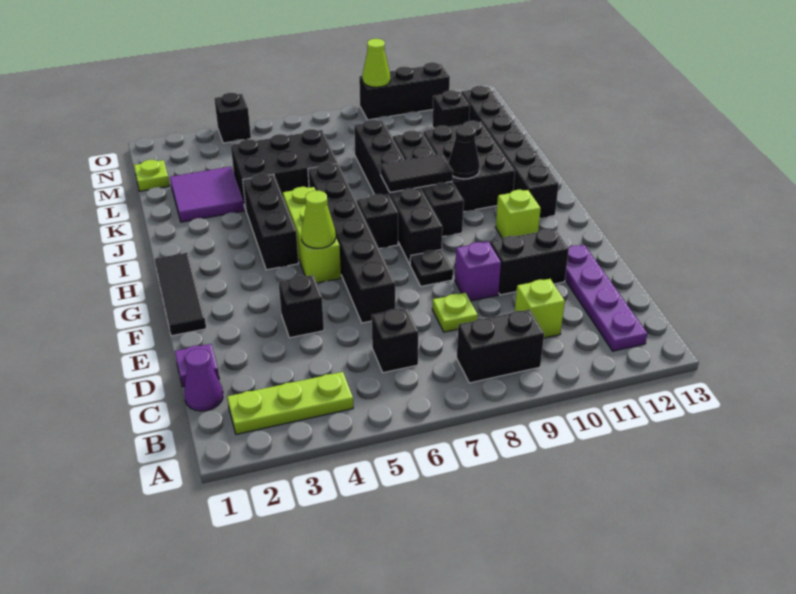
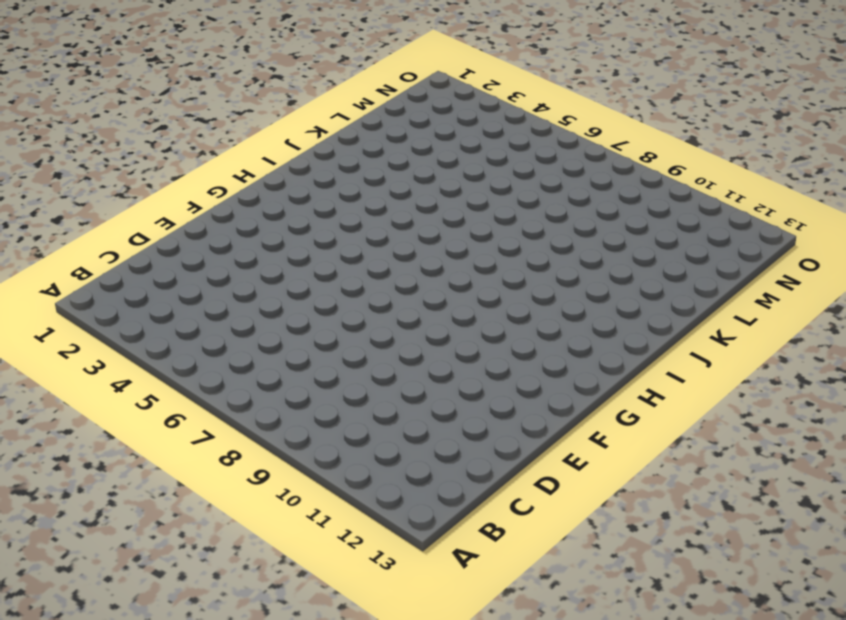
none -> lime 1x3 plate [227,372,353,434]
none -> black 1x2 brick [457,310,544,383]
none -> purple 1x4 plate [565,245,648,351]
none -> purple 1x1 cone [184,349,223,411]

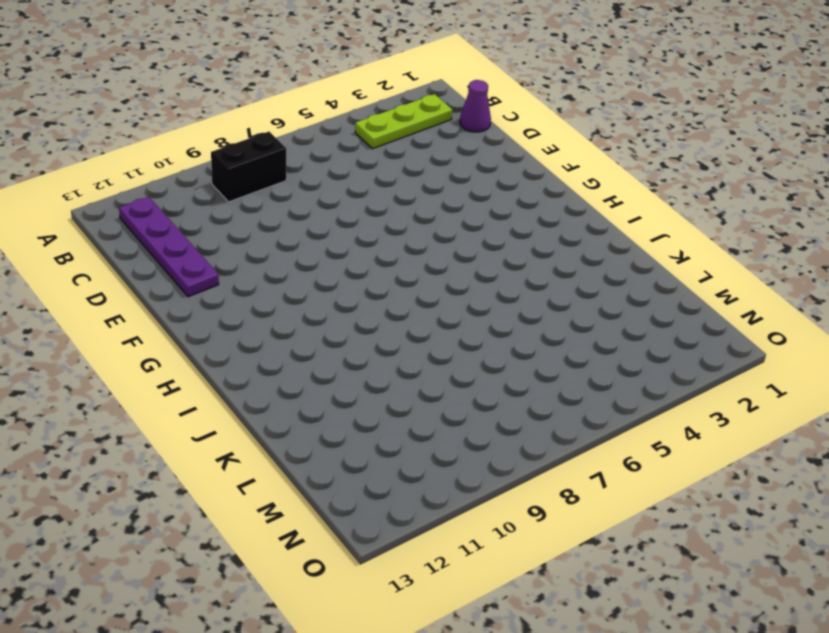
none -> black 1x1 brick [372,308,418,373]
none -> lime 1x1 brick [515,279,565,338]
none -> purple 1x1 plate [175,344,219,387]
none -> lime 1x1 plate [432,293,478,332]

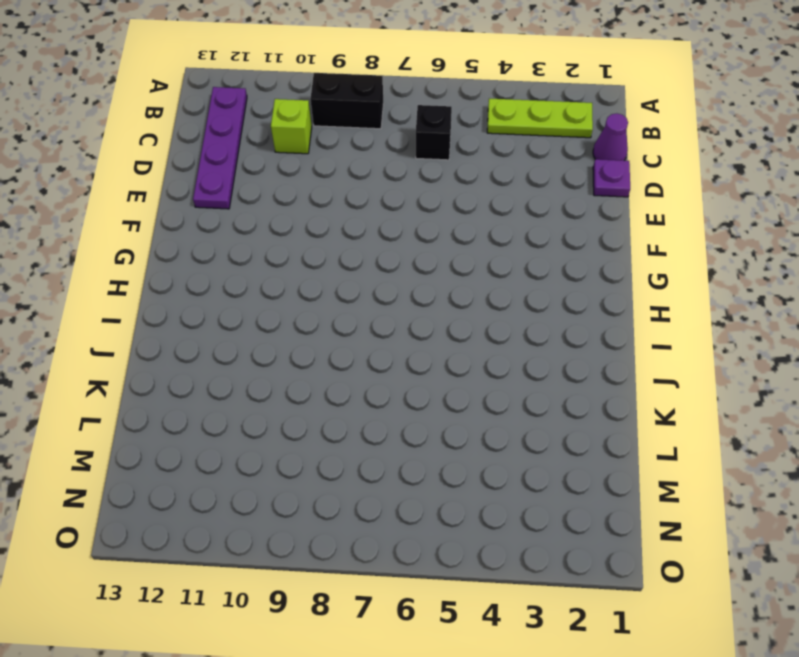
none -> lime 1x1 plate [432,293,478,332]
none -> black 1x1 brick [279,275,324,338]
none -> black 1x6 brick [308,163,395,323]
none -> purple 1x1 brick [455,242,501,301]

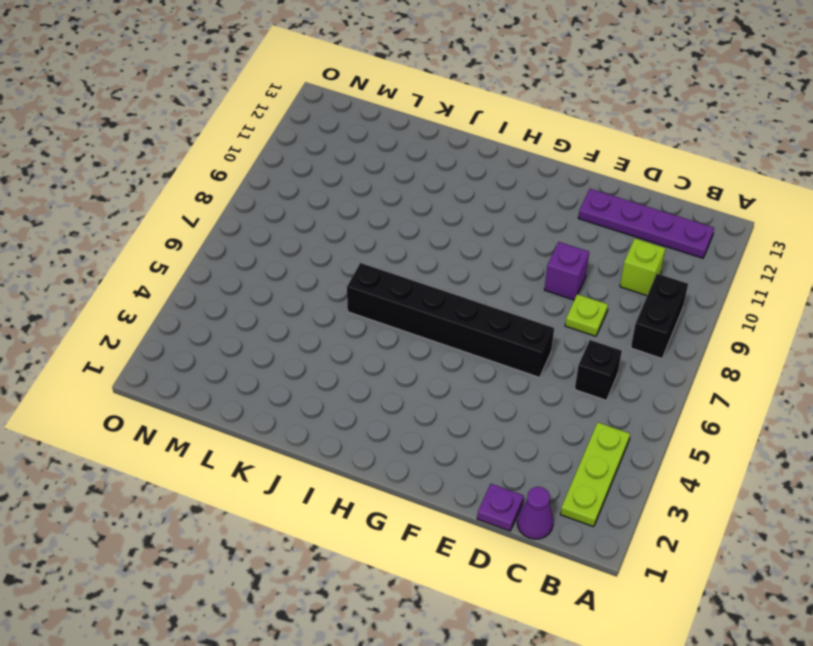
none -> black 1x1 brick [279,275,324,338]
none -> black 1x2 brick [490,229,569,295]
none -> black 1x3 tile [155,253,206,336]
none -> black 1x1 plate [410,250,453,286]

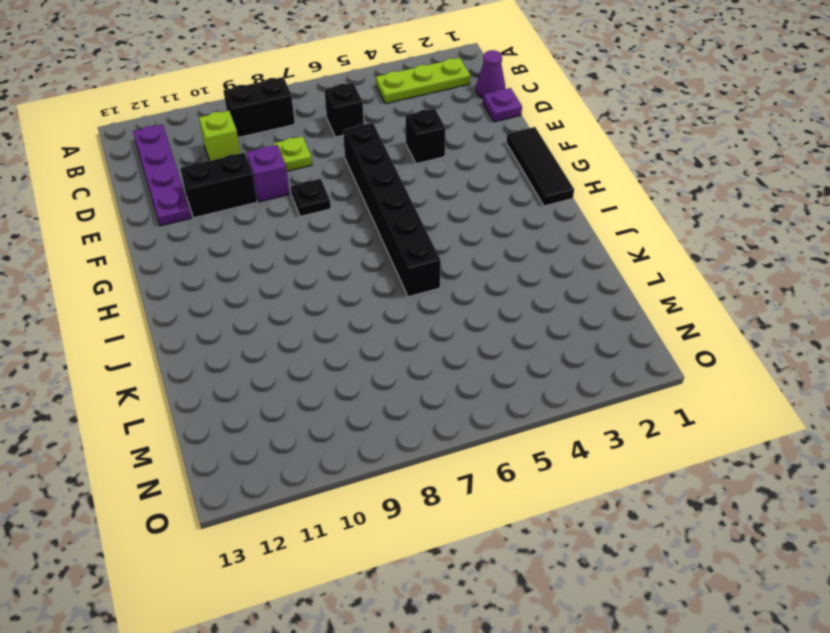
none -> lime 1x3 brick [283,187,341,283]
none -> black 1x6 brick [354,120,442,264]
none -> lime 1x1 brick [496,190,541,239]
none -> black 1x3 brick [243,174,299,270]

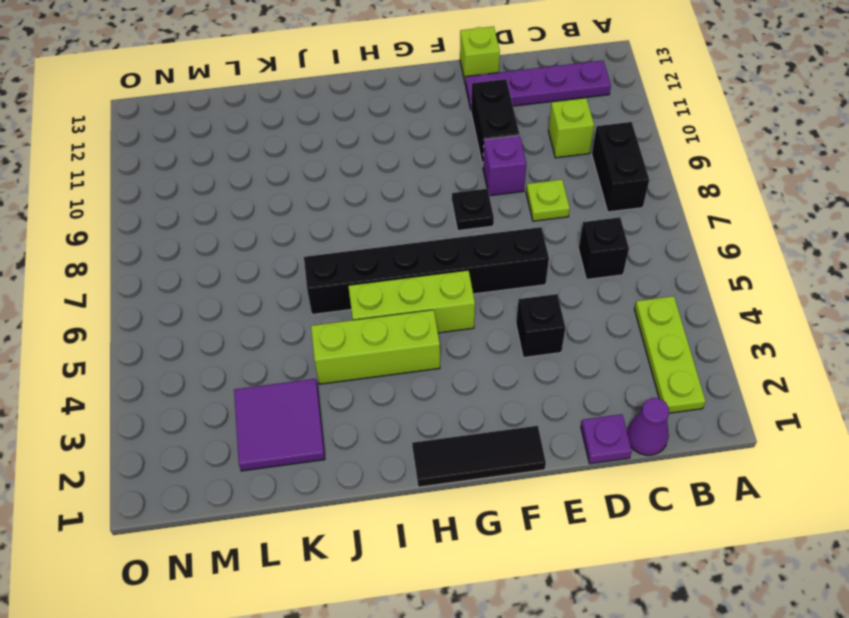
lime 1x1 brick [460,26,500,84] -> lime 1x1 brick moved to [496,190,541,239]
lime 1x3 brick [311,310,440,384] -> black 1x3 brick [243,174,299,270]
none -> black 1x6 brick [354,120,442,264]
none -> black 1x1 brick [357,194,398,249]
none -> black 1x4 brick [393,131,464,237]
none -> black 1x6 brick [461,86,559,218]

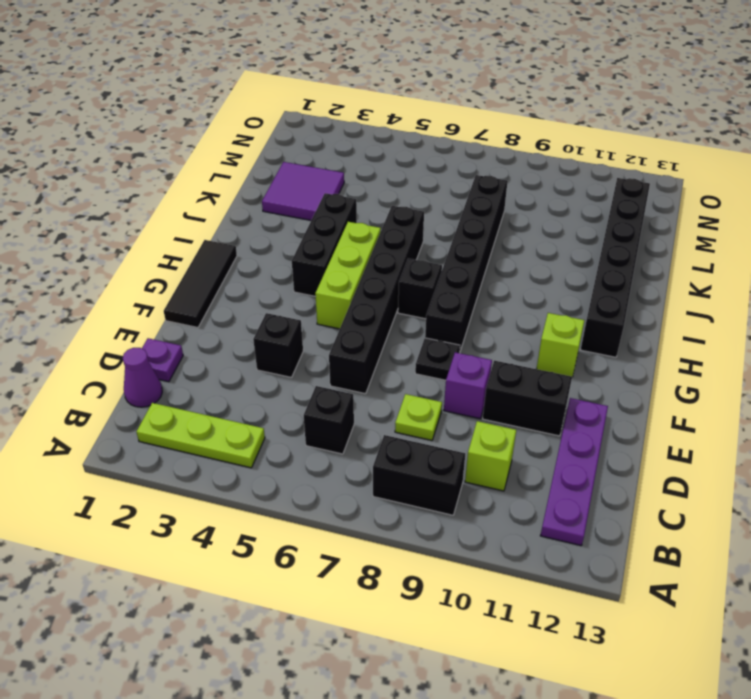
none -> black 1x4 brick [393,131,464,237]
none -> black 2x3 brick [423,121,515,212]
none -> black 2x3 brick [231,129,338,209]
none -> lime 1x1 plate [134,160,170,191]

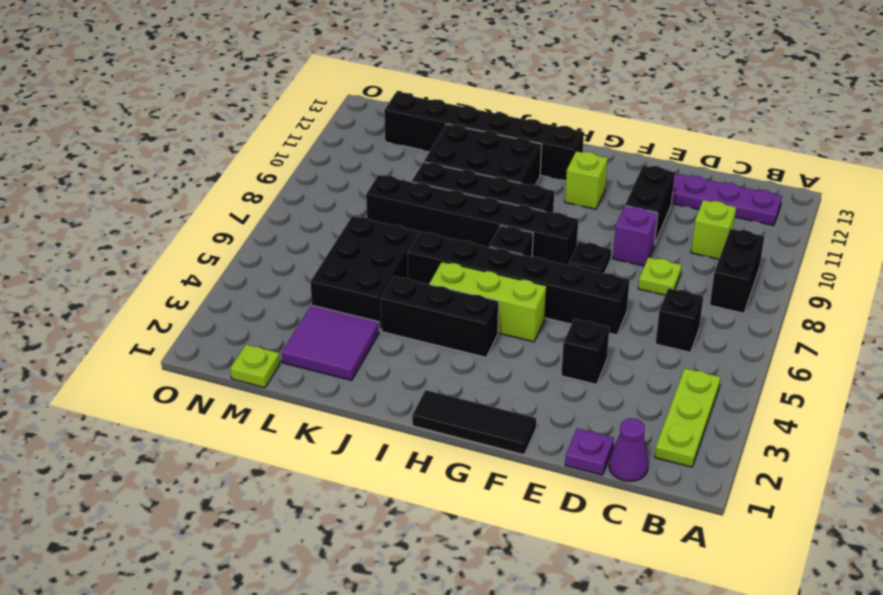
none -> black 1x1 brick [432,90,470,128]
none -> black 1x1 brick [214,93,251,143]
none -> black 1x3 brick [359,62,450,120]
none -> lime 1x1 cone [301,191,336,248]

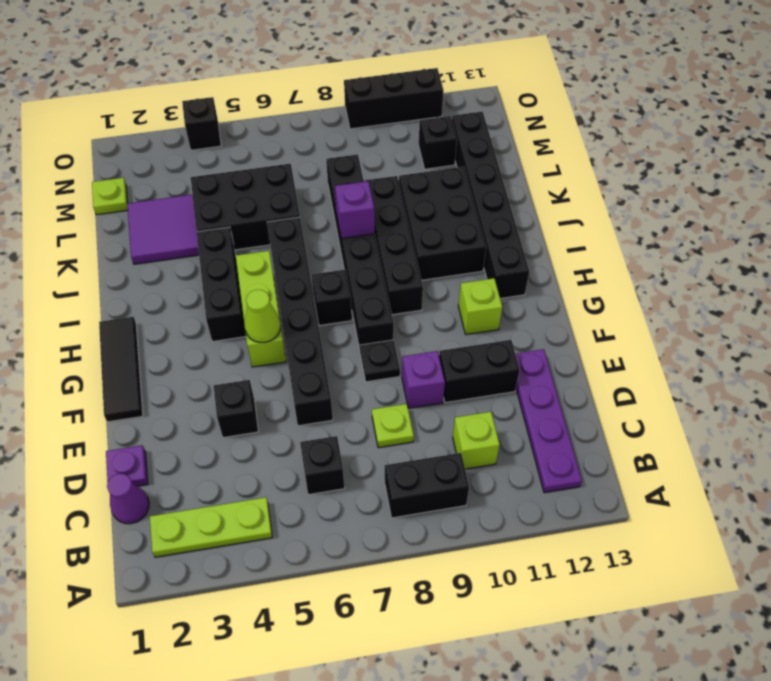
purple 1x1 brick [335,181,375,239] -> none
none -> black 1x2 tile [380,154,453,192]
none -> black 1x1 cone [449,125,480,179]
none -> lime 1x1 cone [362,39,390,87]

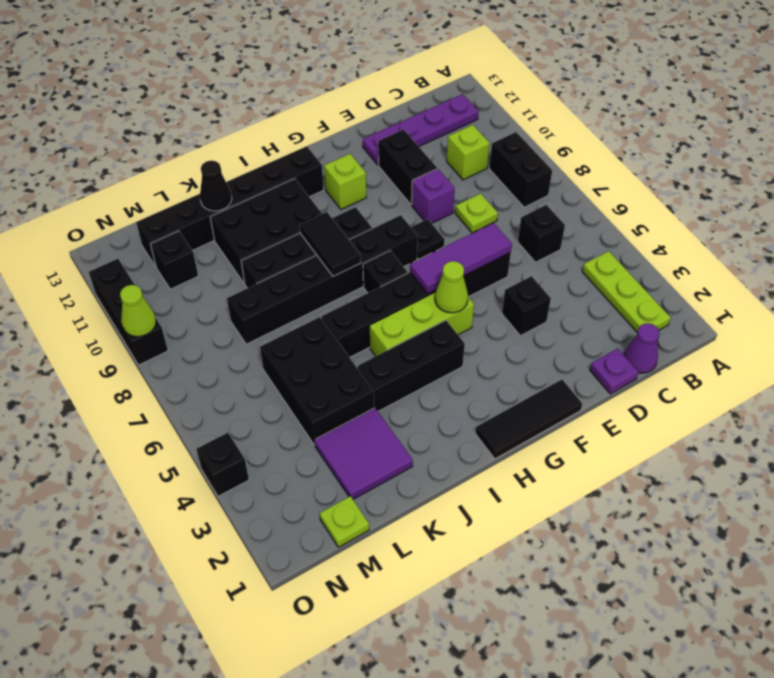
purple 1x3 tile [410,223,512,294] -> none
black 1x1 cone [200,160,232,211] -> black 1x1 cone moved to [449,125,480,179]

